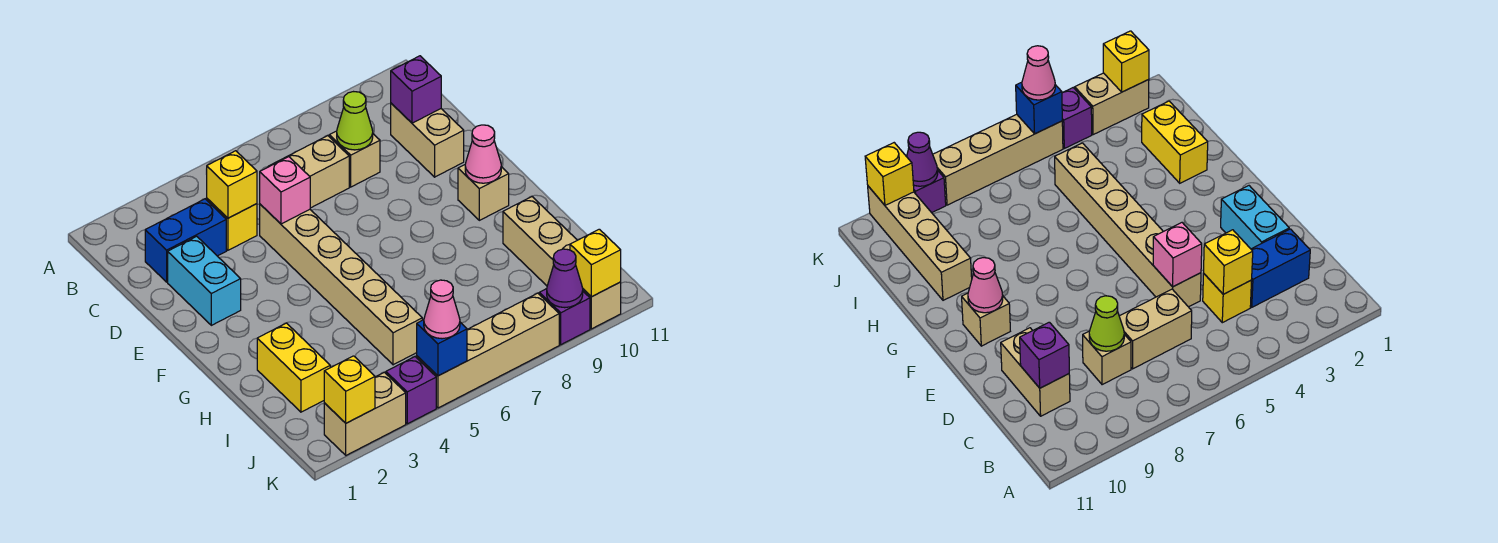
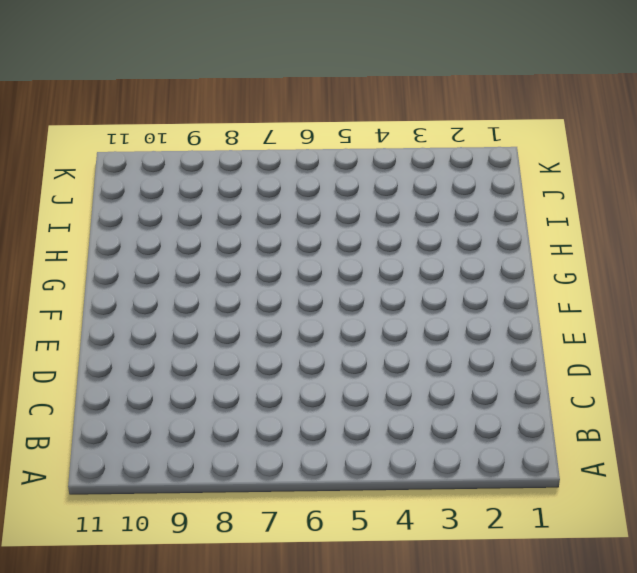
none -> blue 1x2 brick [145,199,226,282]
none -> yellow 1x1 brick [207,199,257,250]
none -> tan 1x2 brick [268,135,349,208]

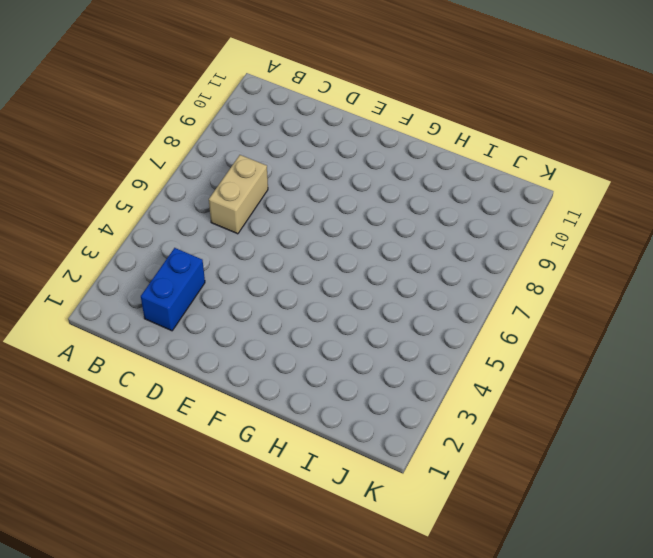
none -> yellow 1x1 brick [207,199,257,250]
none -> tan 1x1 brick [329,131,380,187]
none -> tan 1x2 brick [391,103,464,177]

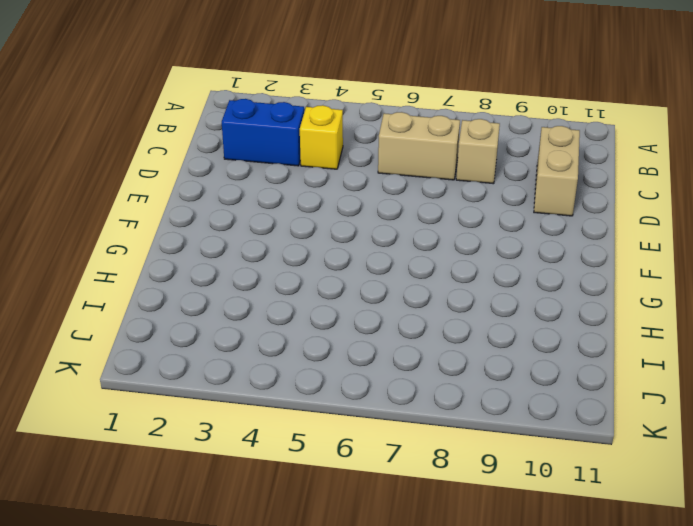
none -> cyan 1x2 brick [168,236,241,325]
none -> tan 1x6 brick [260,204,422,365]
none -> tan 1x1 brick [458,165,509,220]

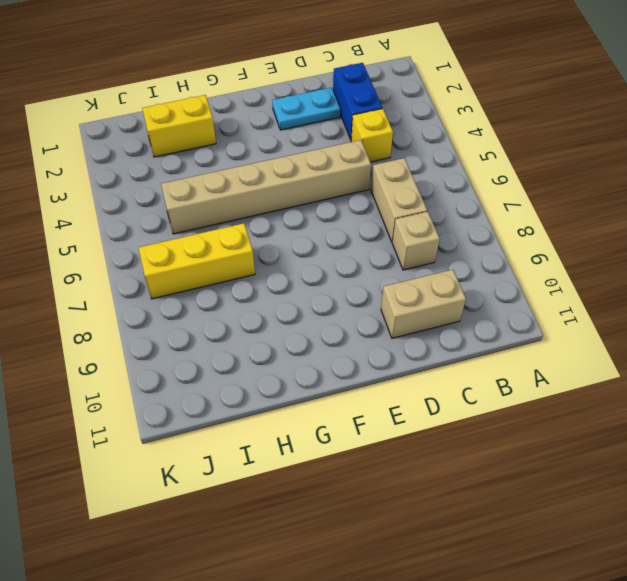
cyan 1x2 plate [272,88,340,130] -> cyan 1x2 brick [168,236,241,325]
yellow 1x3 brick [139,223,255,299] -> none
none -> tan 1x1 brick [458,165,509,220]
none -> tan 1x4 brick [503,197,621,329]
none -> tan 1x2 brick [324,372,406,455]

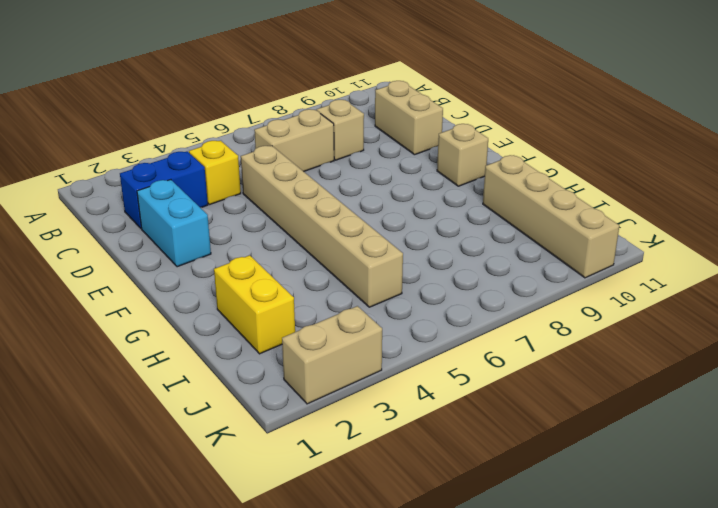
none -> purple 1x1 brick [386,357,436,424]
none -> tan 1x4 brick [417,293,559,408]
none -> purple 1x1 brick [539,289,590,345]

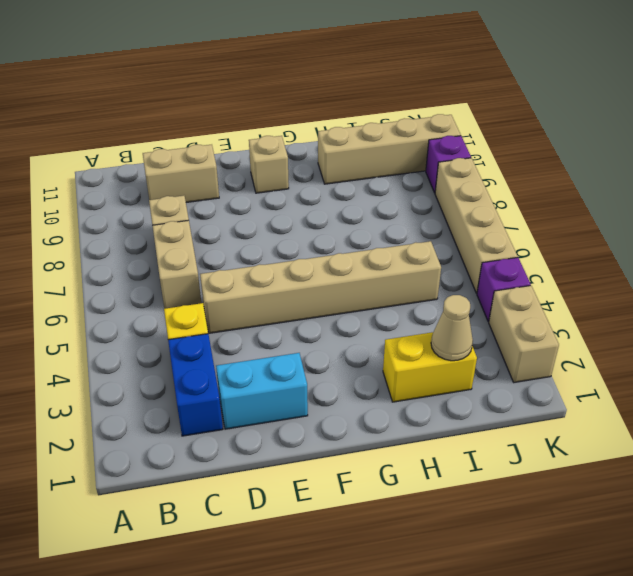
tan 1x1 cone [431,295,473,361] -> none
none -> yellow 1x1 brick [206,151,257,218]
none -> lime 1x1 cone [337,92,373,150]
none -> purple 1x1 brick [391,56,441,123]

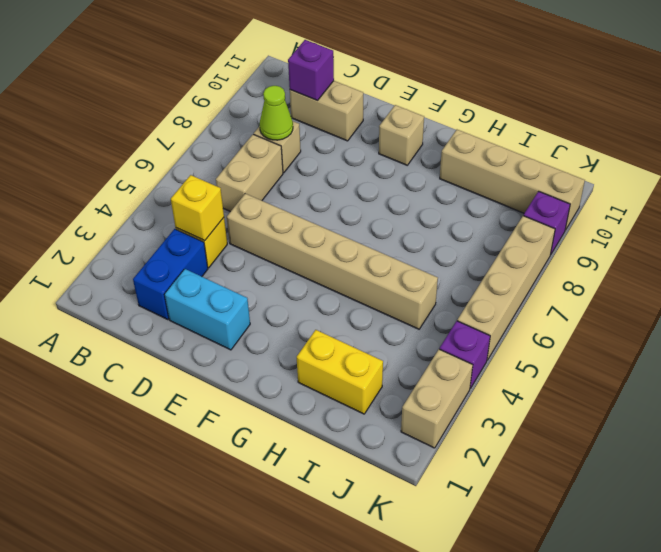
none -> pink 1x1 brick [260,157,310,224]
none -> pink 1x1 cone [465,125,501,183]
none -> yellow 1x1 brick [324,356,375,423]

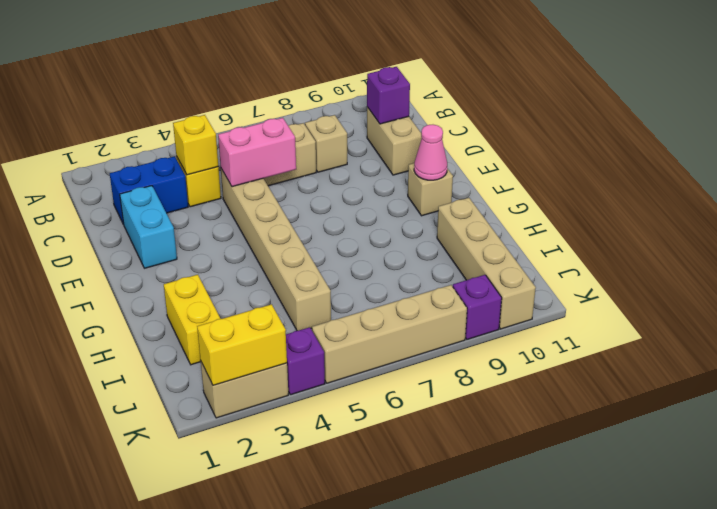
pink 1x2 brick [218,118,296,187] -> pink 1x1 brick [260,157,310,224]
yellow 1x2 brick [197,304,287,385] -> yellow 1x1 brick [324,356,375,423]
none -> lime 1x1 cone [337,92,373,150]
none -> blue 1x1 brick [417,320,467,376]
none -> purple 1x1 cone [547,249,583,308]

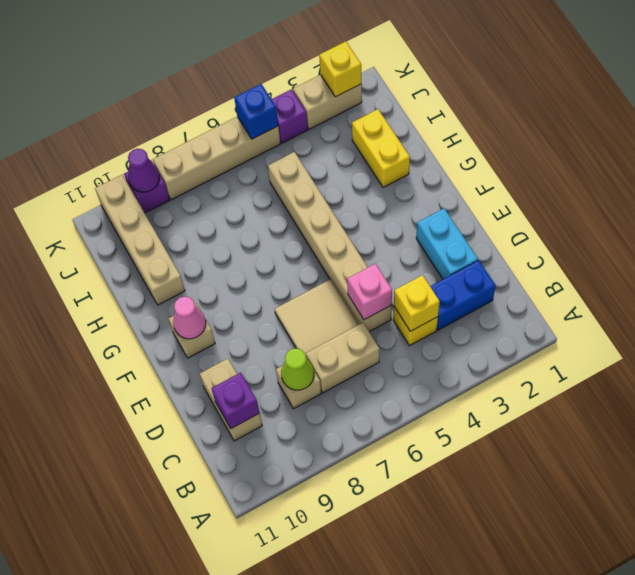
tan 2x2 tile [275,279,359,356] -> none
none -> yellow 1x1 brick [570,229,621,297]
none -> pink 1x1 cone [424,280,460,339]

